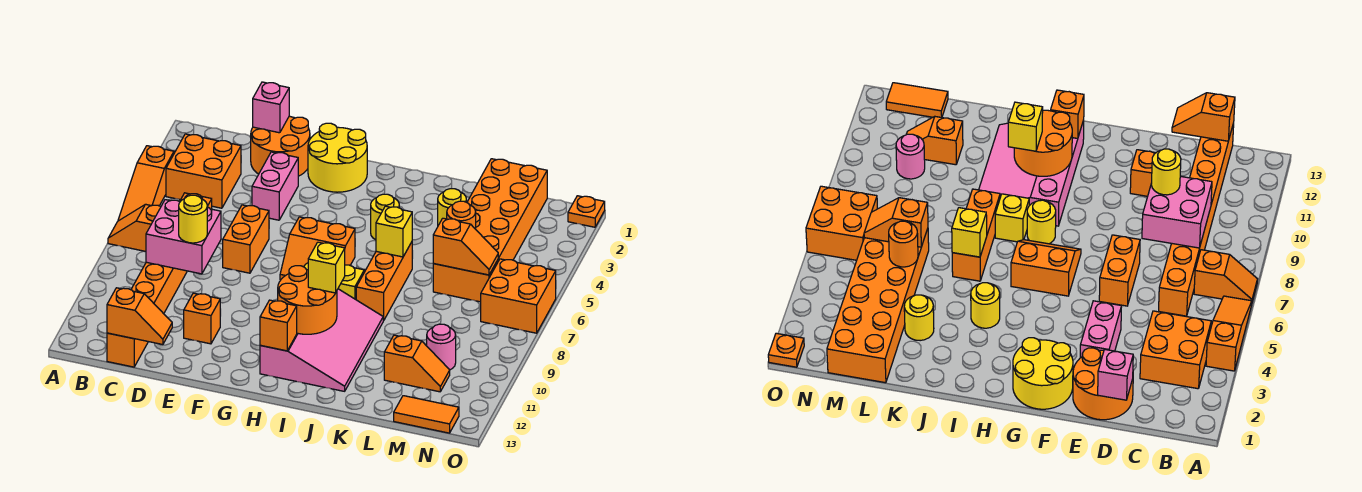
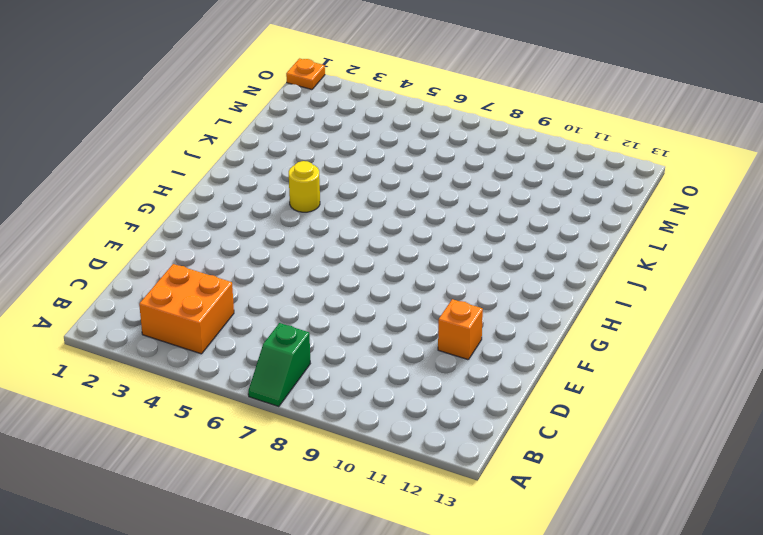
green 1x2 slope [248,323,310,407] -> orange 1x2 slope [108,204,161,252]
none -> orange 1x3 slope [118,146,174,221]
none -> orange 1x8 brick [107,193,212,367]
none -> orange 2x2 round brick [251,116,310,176]
none -> pink 1x2 brick [252,152,298,220]

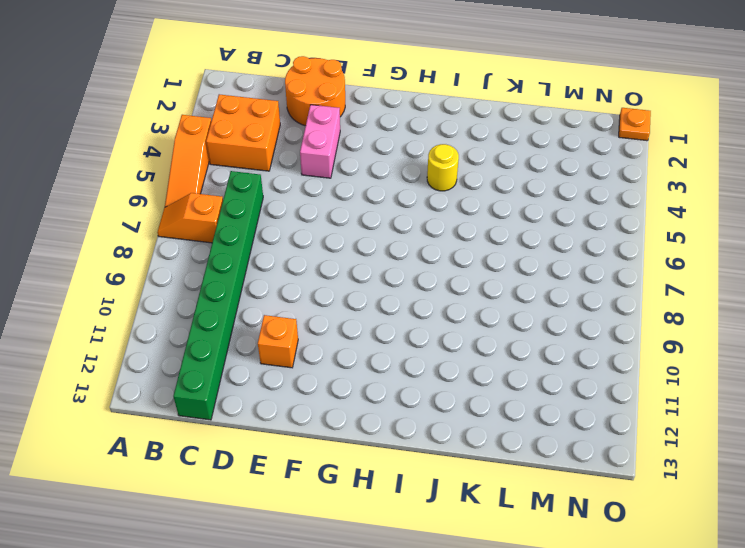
green 1x8 brick [173,171,263,420] -> orange 1x8 brick [107,193,212,367]
none -> orange 1x2 brick [223,205,269,273]
none -> yellow 2x2 round brick [308,123,367,192]
none -> orange 2x2 slope [280,217,355,280]
none -> yellow 1x1 round brick [1027,200,1056,244]

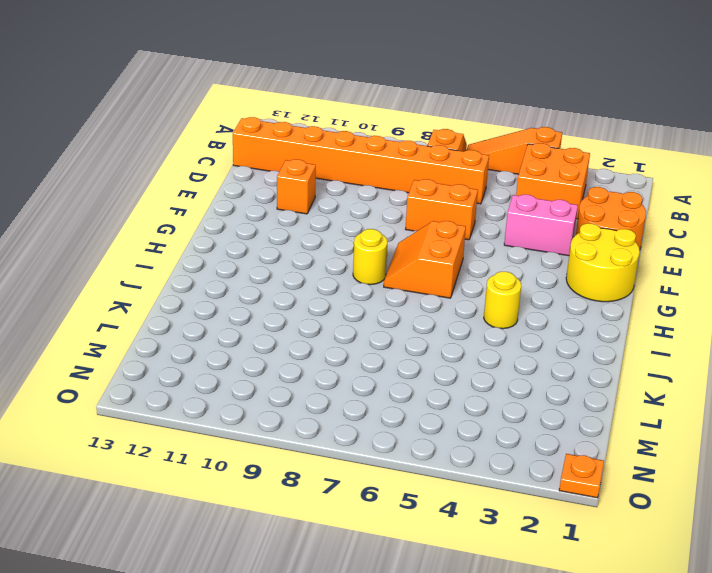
none -> pink 3x4 slope [260,289,383,391]
none -> yellow 1x1 brick [338,265,364,299]
none -> orange 1x3 brick [356,242,412,321]
none -> yellow 1x1 round brick [438,189,466,225]

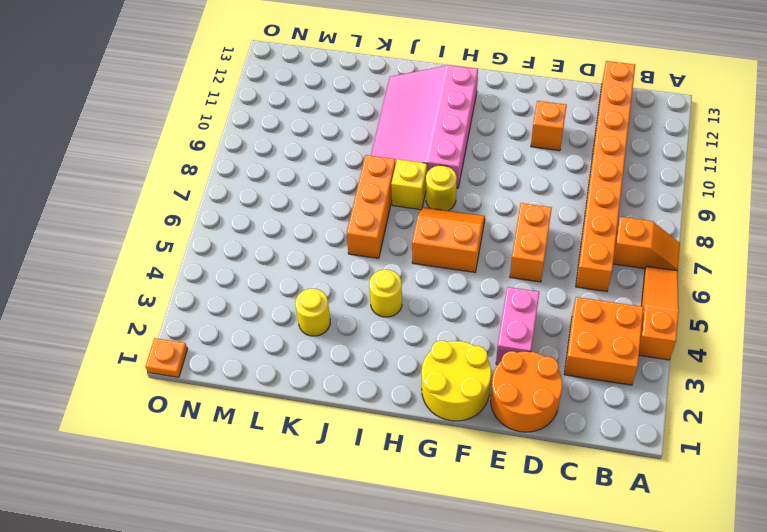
none -> orange 2x6 brick [433,159,547,302]
none -> orange 1x2 slope [384,335,450,392]
none -> pink 1x1 round brick [427,324,456,370]
none -> orange 1x2 tile [394,396,459,433]

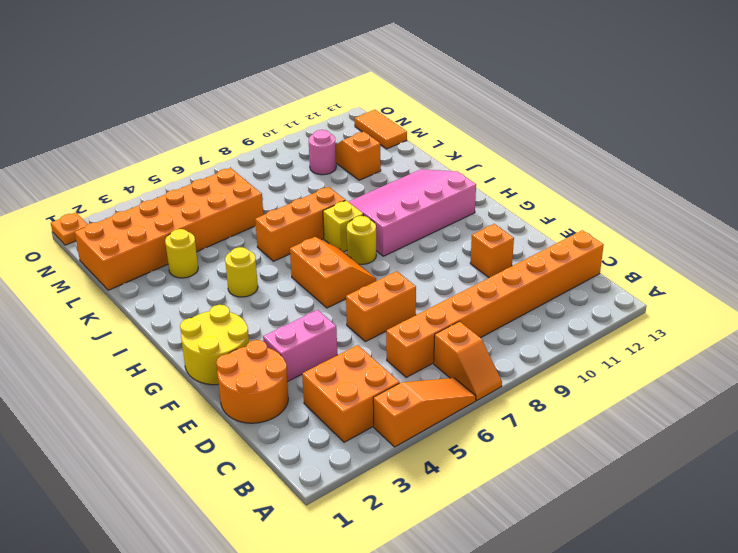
none -> orange 2x2 brick [481,259,556,333]
none -> pink 2x2 brick [146,200,221,274]
none -> orange 1x2 slope [107,288,172,345]
none -> pink 1x1 brick [253,82,289,133]

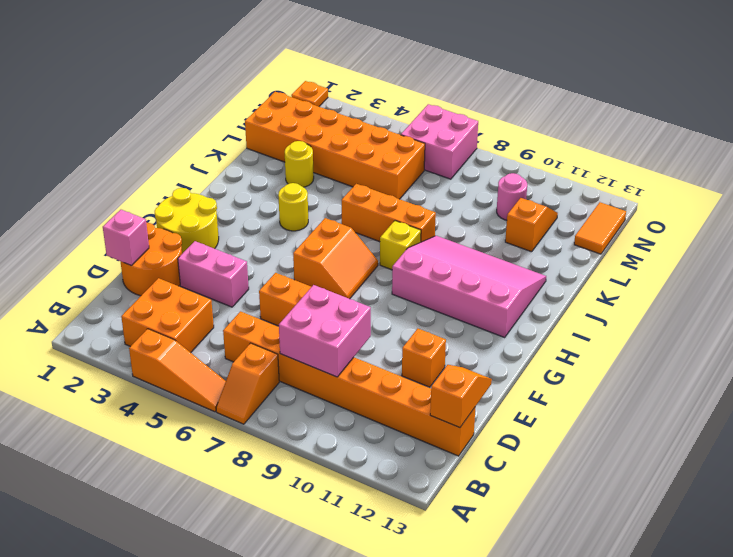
pink 2x2 brick [401,104,478,179] -> orange 2x2 brick [481,259,556,333]
none -> yellow 1x1 round brick [1027,200,1056,244]
none -> orange 2x2 round brick [278,266,337,334]
none -> orange 1x1 brick [260,300,297,351]
none -> yellow 1x1 brick [376,206,412,257]

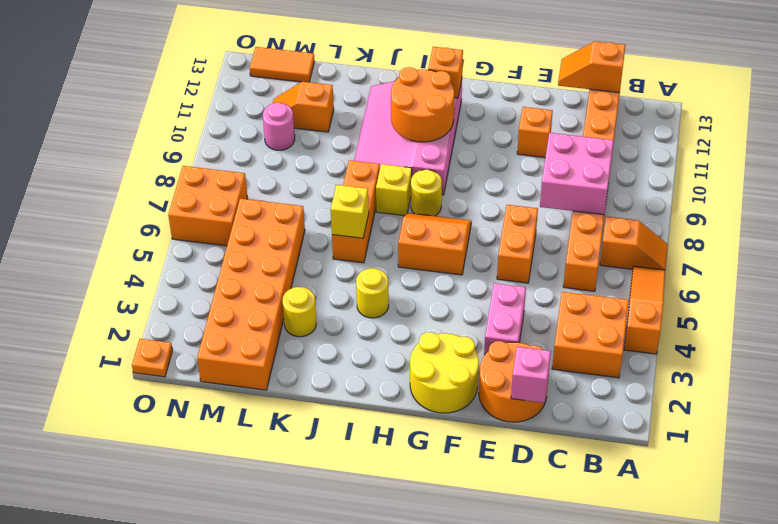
none -> orange 1x1 round brick [447,201,476,229]
none -> orange 1x2 slope [433,218,498,275]
none -> yellow 1x1 round brick [179,195,207,243]
none -> yellow 1x1 brick [308,242,345,293]

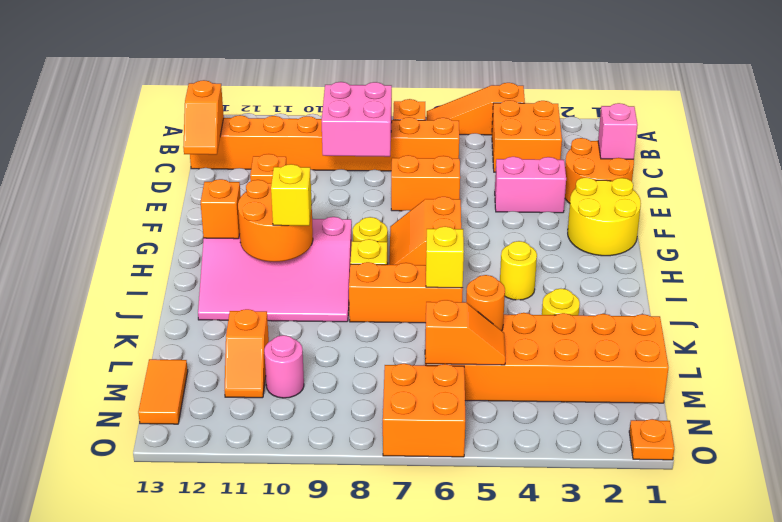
orange 1x2 slope [425,300,505,365] -> orange 1x2 slope turned to [433,218,498,275]
none -> yellow 1x1 round brick [179,195,207,243]

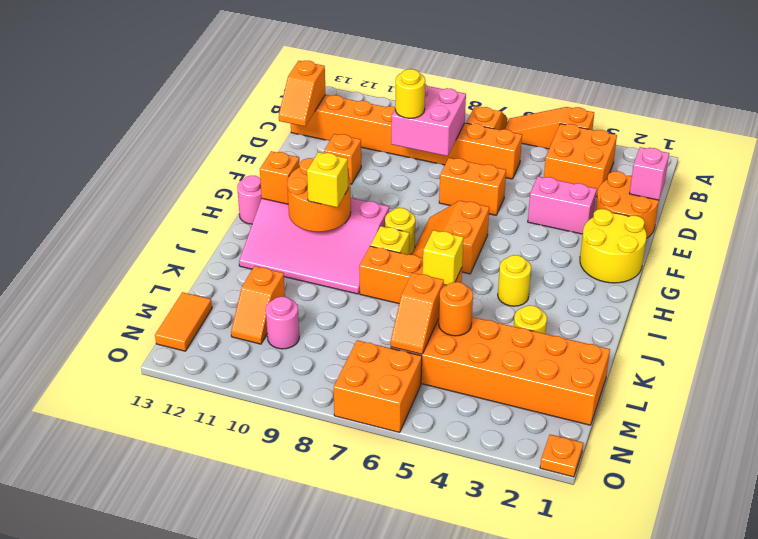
pink 1x1 round brick [237,176,262,224] -> none

